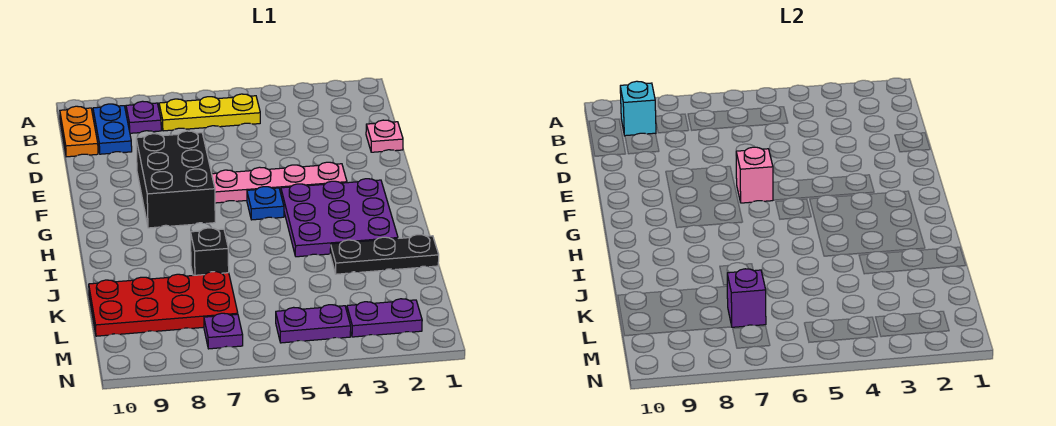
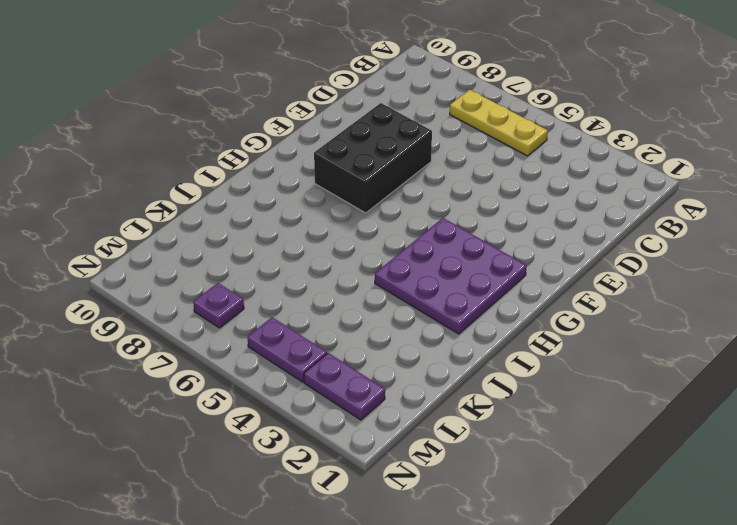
none -> purple 1x1 plate [126,101,161,133]
none -> blue 1x2 plate [93,104,132,154]
none -> orange 1x2 plate [60,106,98,157]

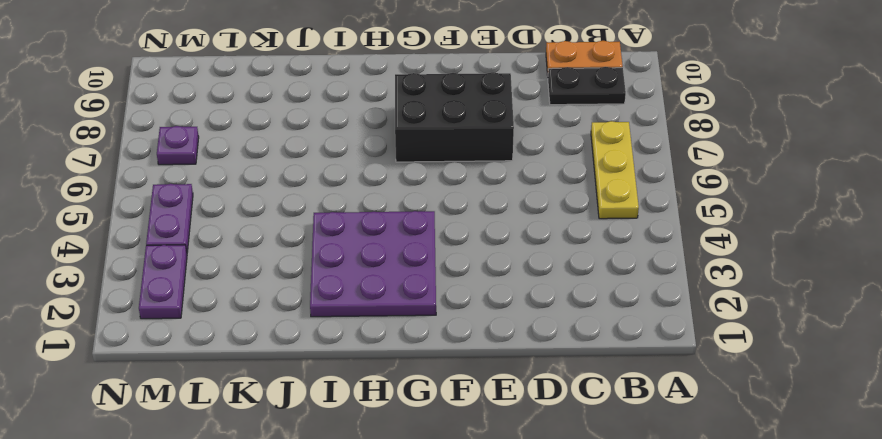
black 1x2 plate [548,67,626,105] -> blue 1x2 plate [93,104,132,154]
none -> purple 1x1 plate [126,101,161,133]
none -> pink 1x1 plate [366,120,403,152]
none -> pink 1x4 plate [212,162,347,203]

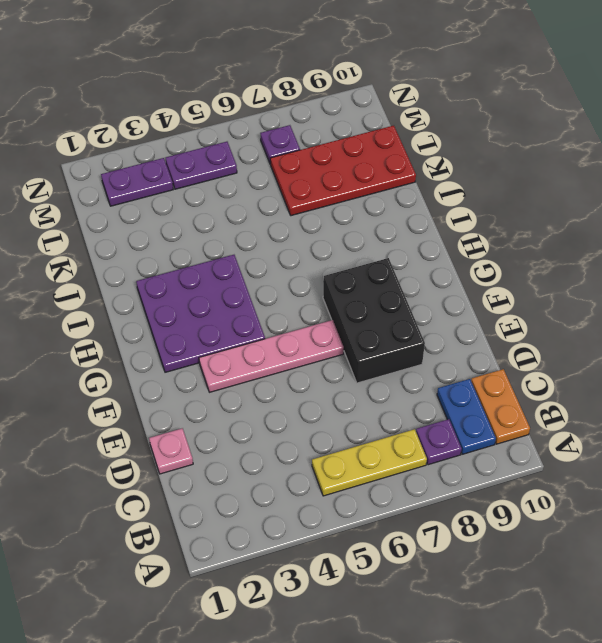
none -> blue 1x1 plate [247,187,284,220]
none -> black 1x3 plate [330,235,439,274]
none -> black 1x1 brick [191,228,229,275]

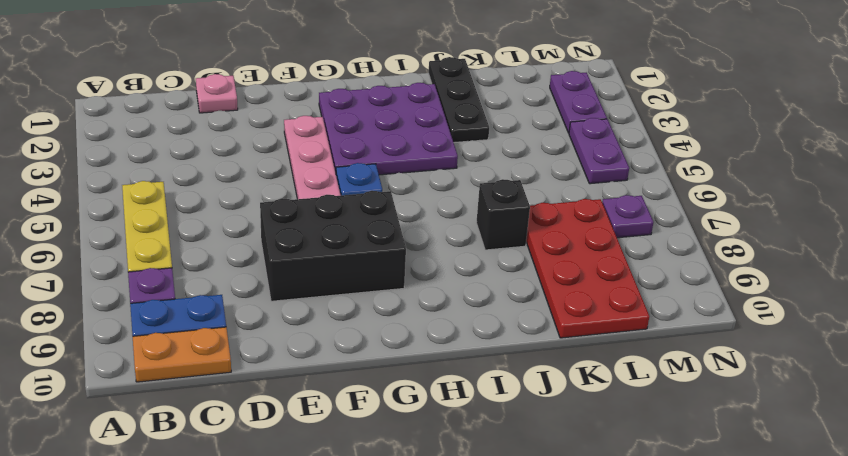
none -> cyan 1x1 brick [620,81,656,136]
none -> pink 1x1 brick [736,147,773,203]
none -> purple 1x1 brick [727,269,766,327]

